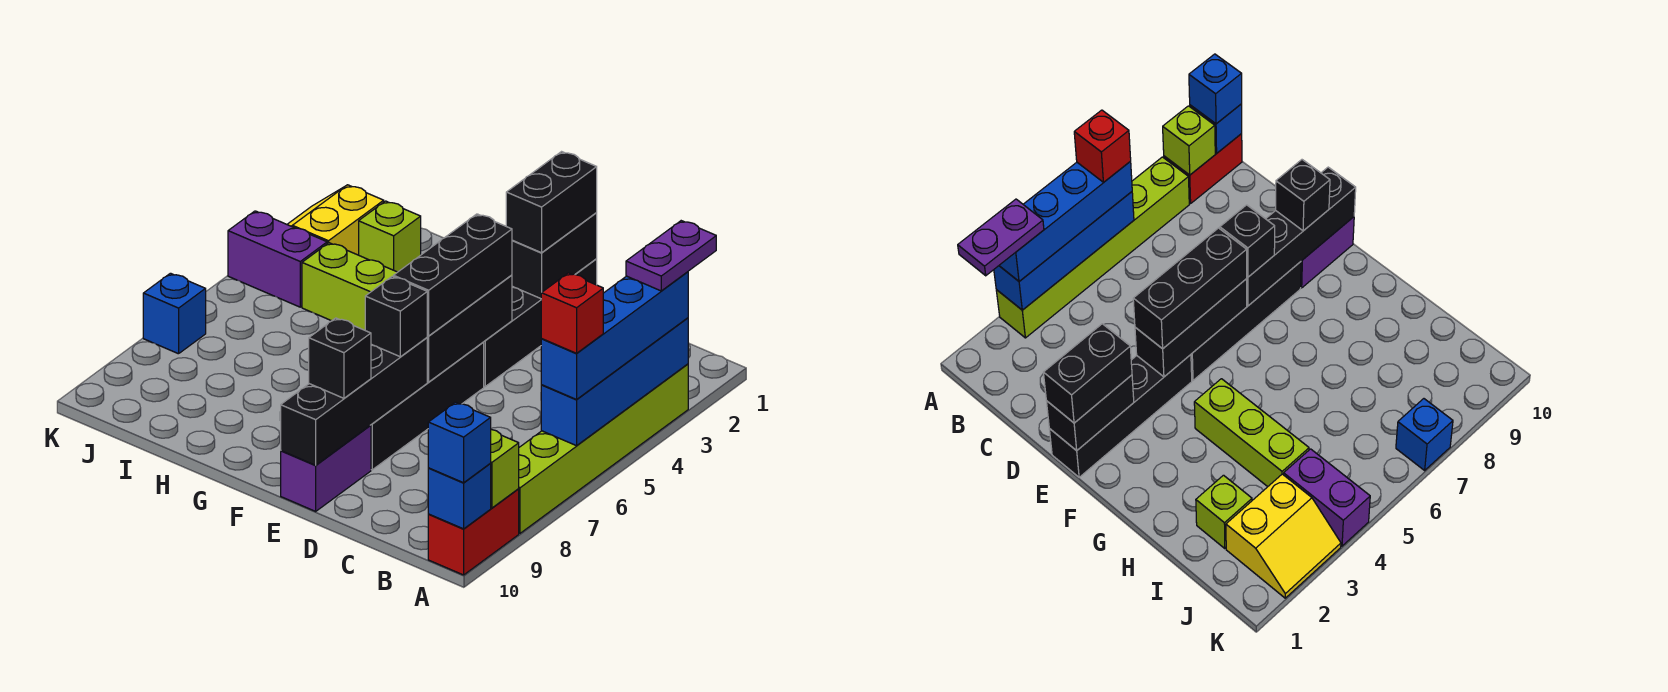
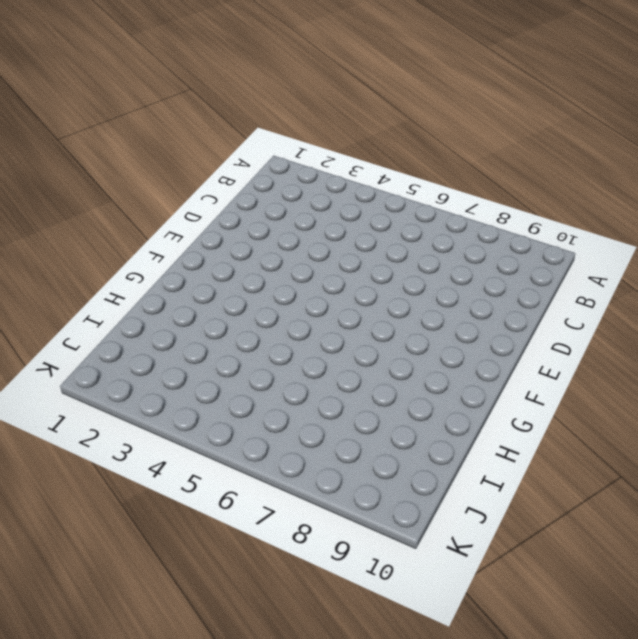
none -> lime 1x6 brick [519,364,688,533]
none -> red 1x2 brick [428,489,519,575]
none -> black 1x4 brick [484,259,597,386]

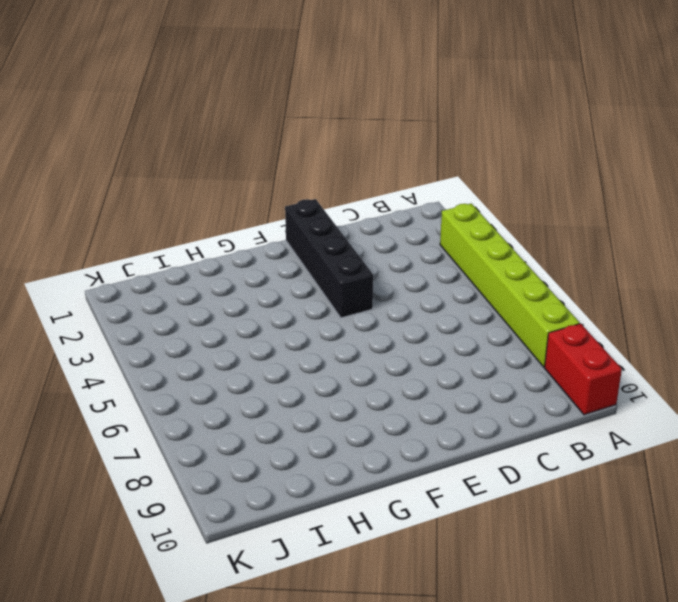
none -> black 1x4 brick [371,342,484,470]
none -> purple 1x2 brick [281,425,371,511]
none -> lime 1x3 brick [302,243,397,330]

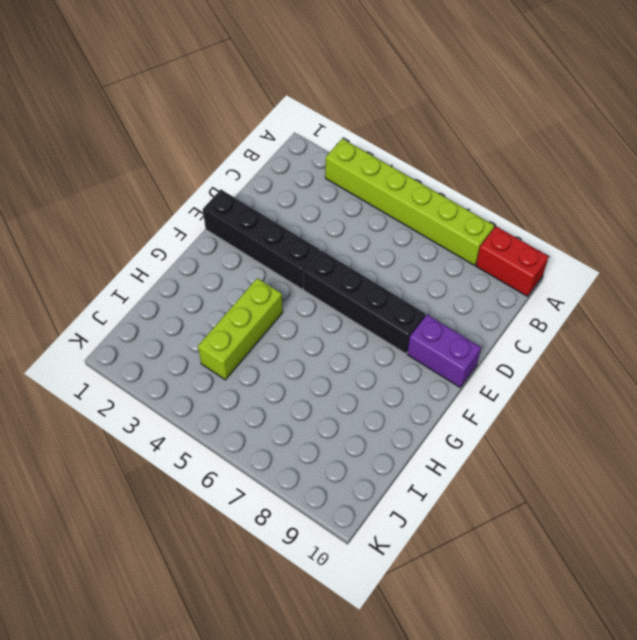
none -> lime 1x1 brick [359,201,421,272]
none -> yellow 2x2 slope [287,185,384,255]
none -> purple 1x2 brick [228,211,327,307]

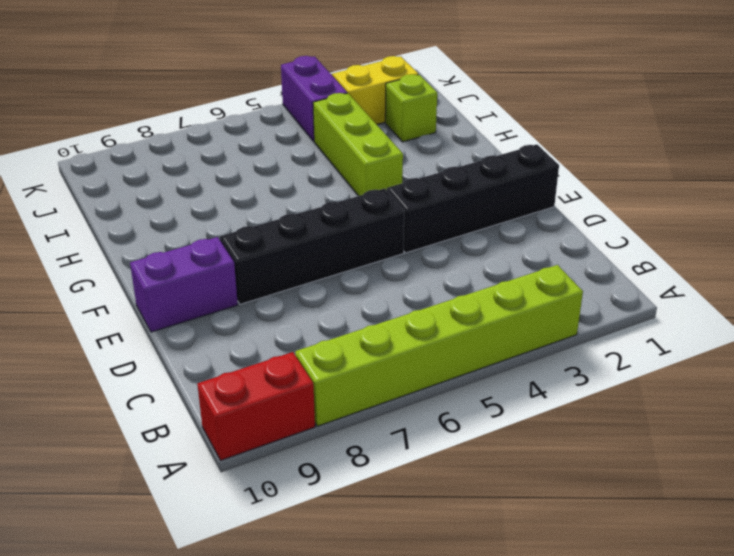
none -> blue 1x1 brick [143,273,206,354]
none -> blue 1x4 brick [541,318,688,446]
none -> lime 1x1 brick [490,430,519,508]

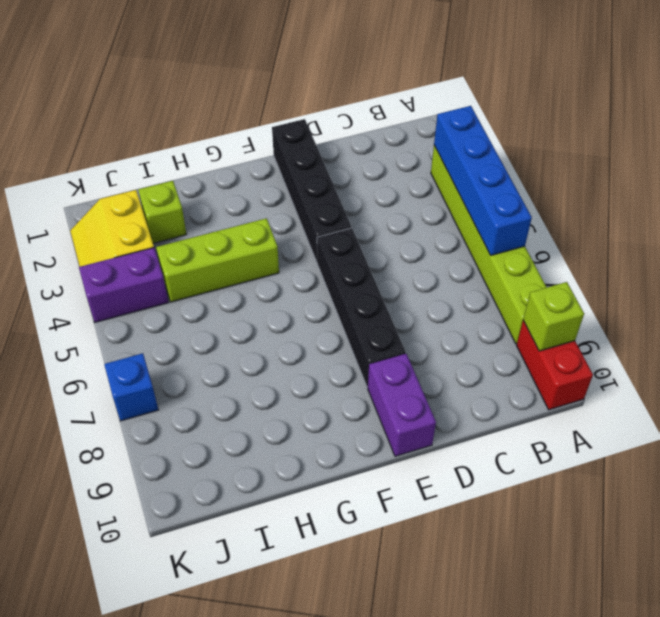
none -> blue 1x1 brick [428,464,491,529]
none -> black 1x2 brick [512,213,597,299]
none -> black 1x3 brick [427,275,512,382]

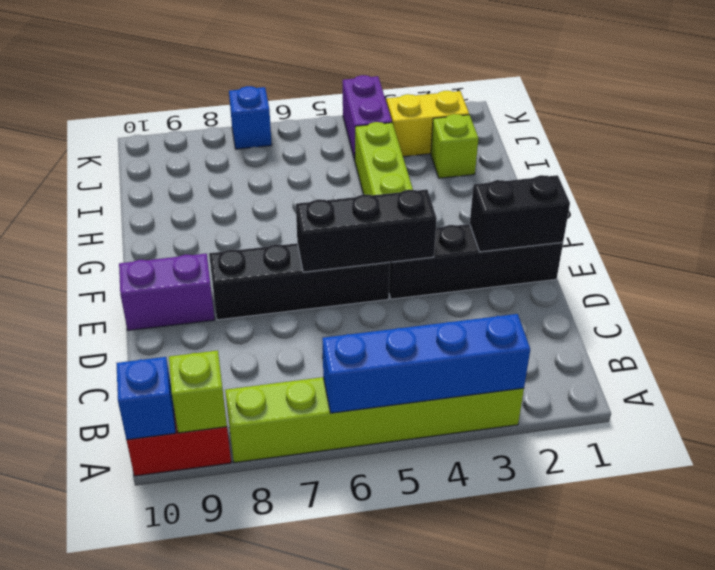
none -> black 1x4 brick [281,338,427,465]
none -> blue 1x4 brick [541,272,688,399]
none -> blue 1x1 brick [428,402,491,483]

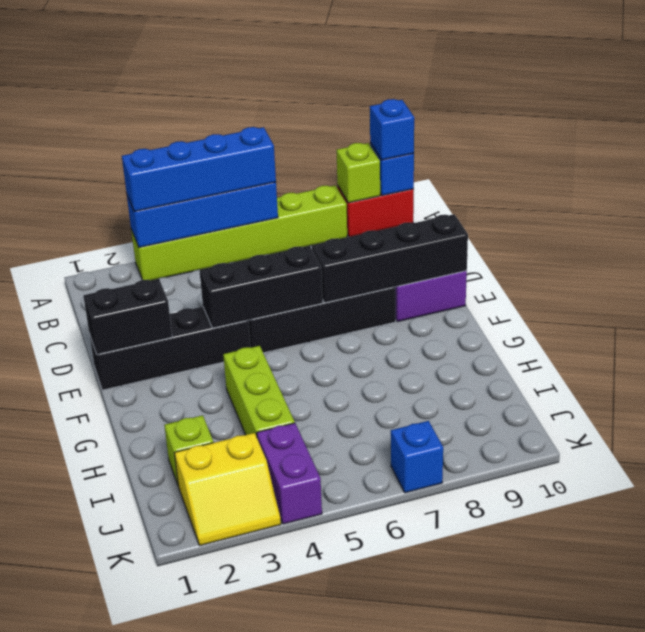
none -> black 1x2 brick [506,152,597,253]
none -> black 1x3 brick [394,214,512,336]
none -> black 1x1 brick [365,276,427,357]

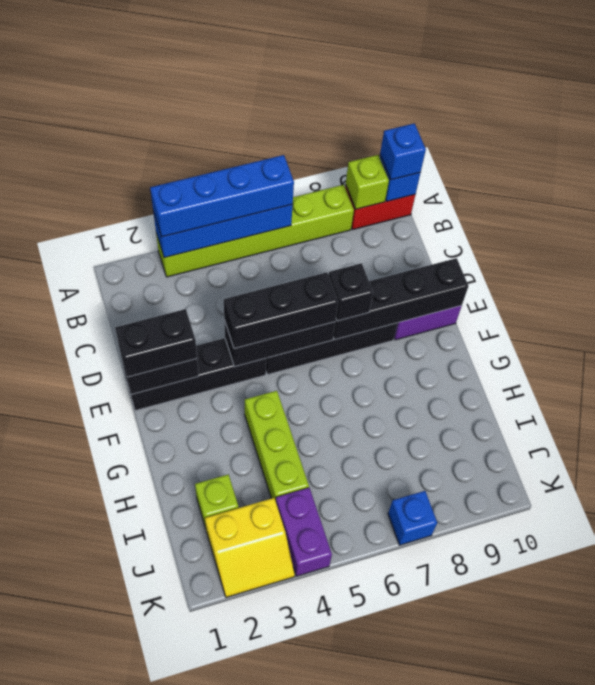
none -> black 1x1 brick [309,318,371,398]
none -> purple 1x2 plate [626,221,716,291]
none -> red 1x1 brick [541,273,603,353]

